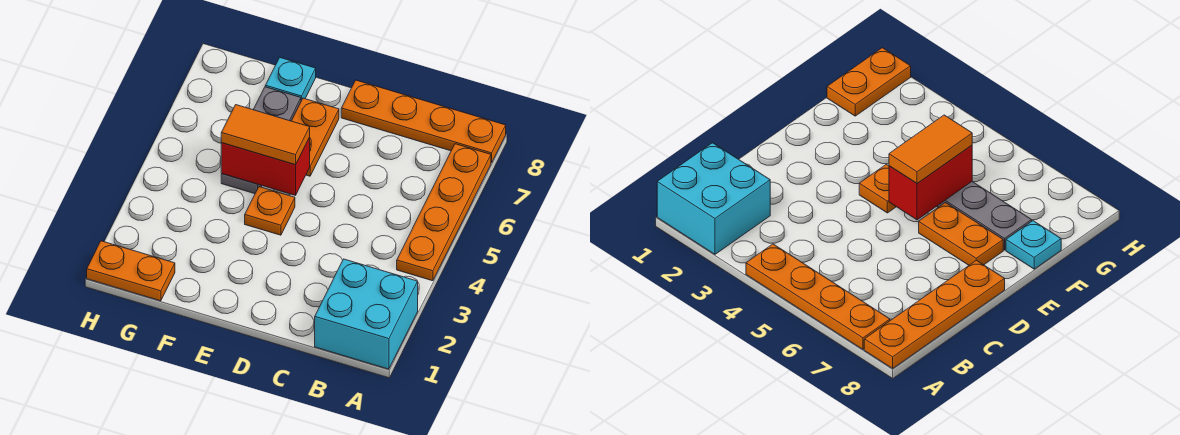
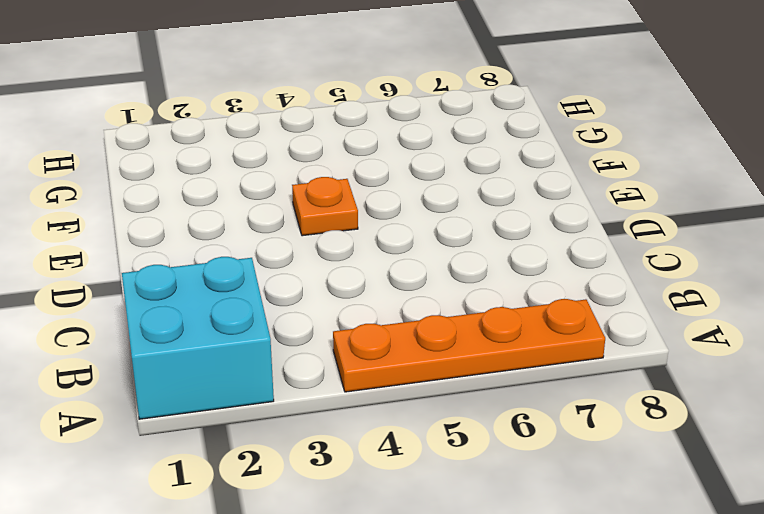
none -> orange 1x4 plate [341,80,506,163]
none -> orange 1x2 plate [292,98,339,176]

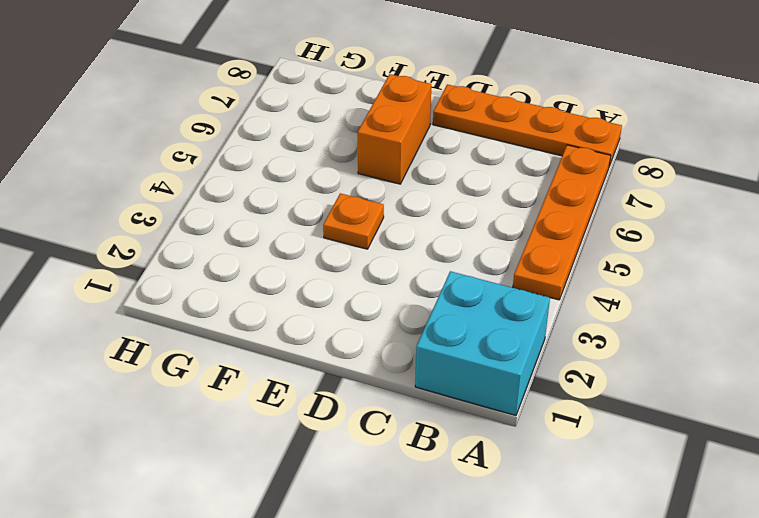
orange 1x2 brick [358,74,431,184] -> orange 1x2 plate [292,98,339,176]
none -> grey 1x3 plate [221,87,301,194]
none -> cyan 1x1 plate [265,58,316,101]

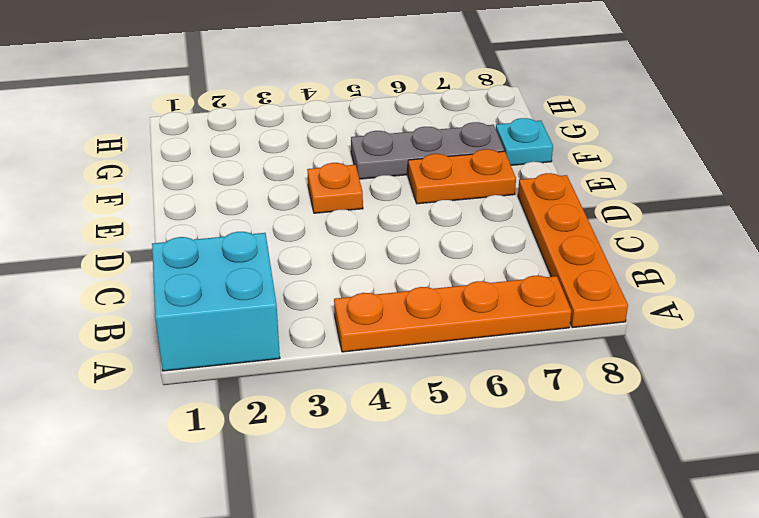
none -> orange 1x2 plate [87,241,175,301]
none -> red 1x2 brick [221,137,310,195]

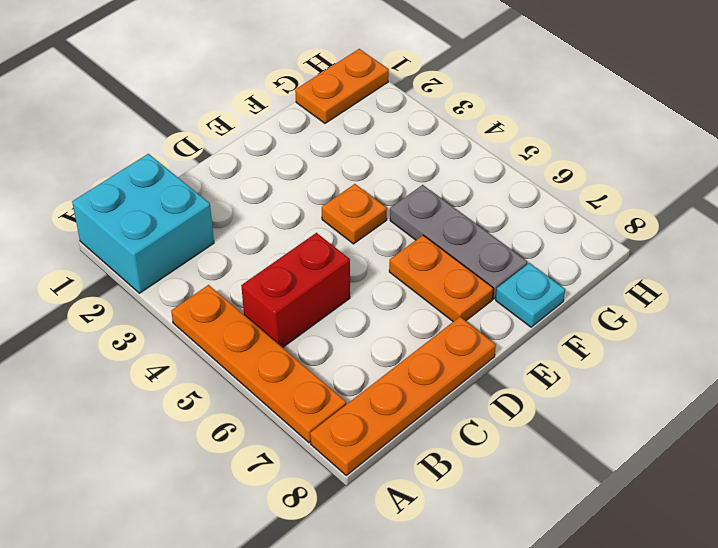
red 1x2 brick [241,233,350,348] -> red 1x2 brick moved to [221,137,310,195]
none -> orange 1x2 tile [221,105,310,165]

